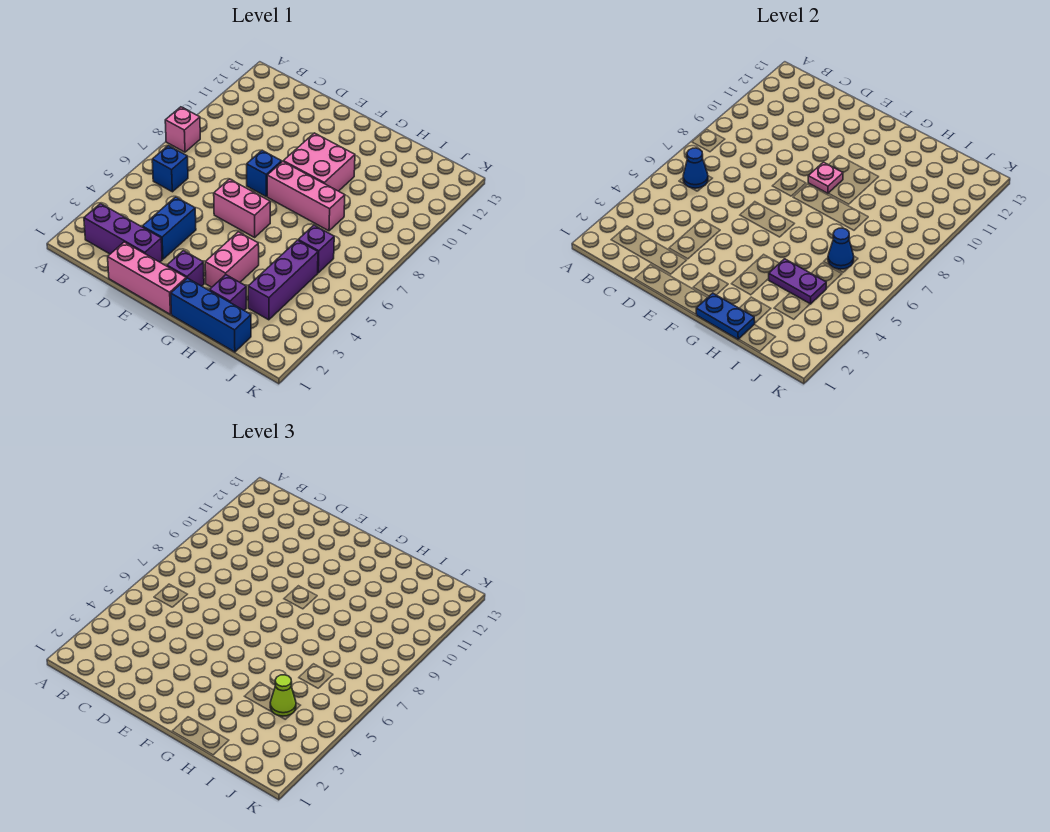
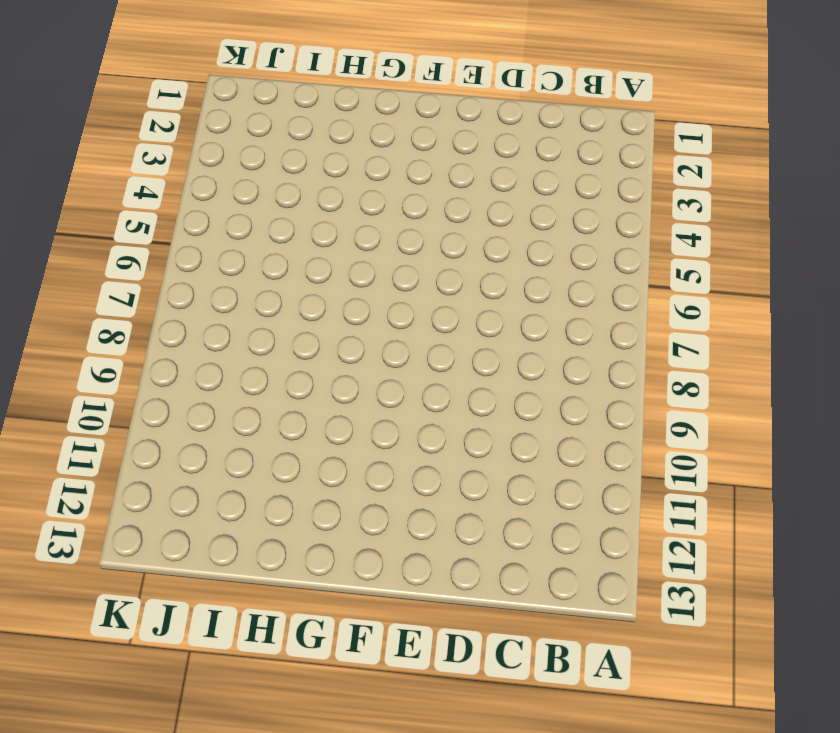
none -> pink 1x1 brick [165,107,200,152]
none -> purple 1x3 brick [84,204,162,262]
none -> blue 1x1 brick [152,146,188,192]

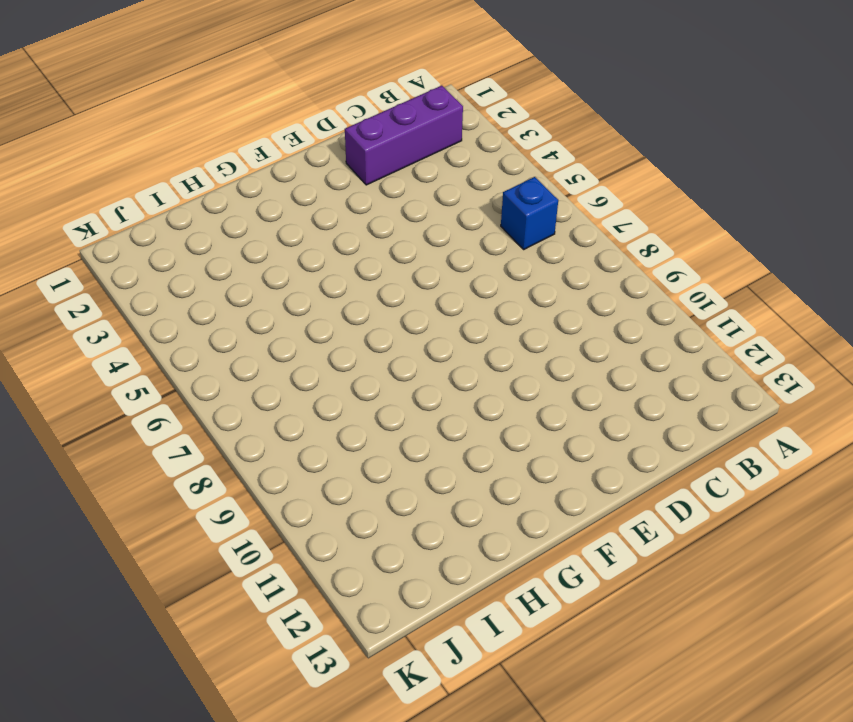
none -> pink 1x1 brick [165,107,200,152]
none -> pink 1x3 brick [108,242,186,314]
none -> blue 1x2 brick [142,197,196,259]

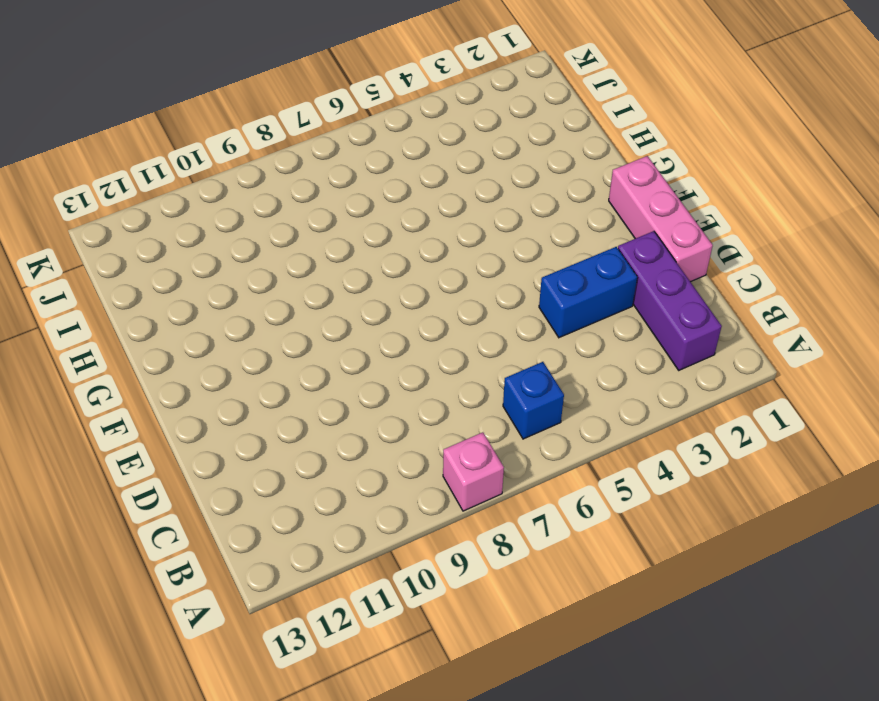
none -> pink 1x2 brick [214,179,270,237]
none -> blue 1x1 brick [247,150,282,196]
none -> purple 1x1 brick [167,251,204,286]

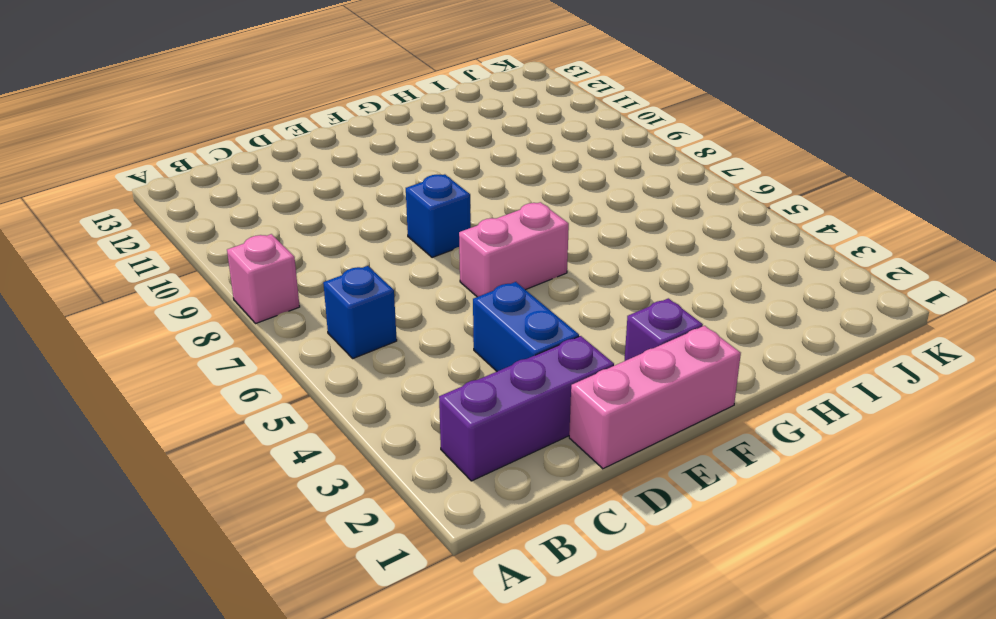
none -> pink 1x3 brick [267,161,345,231]
none -> pink 2x2 brick [283,133,355,191]
none -> blue 1x3 brick [171,278,251,352]

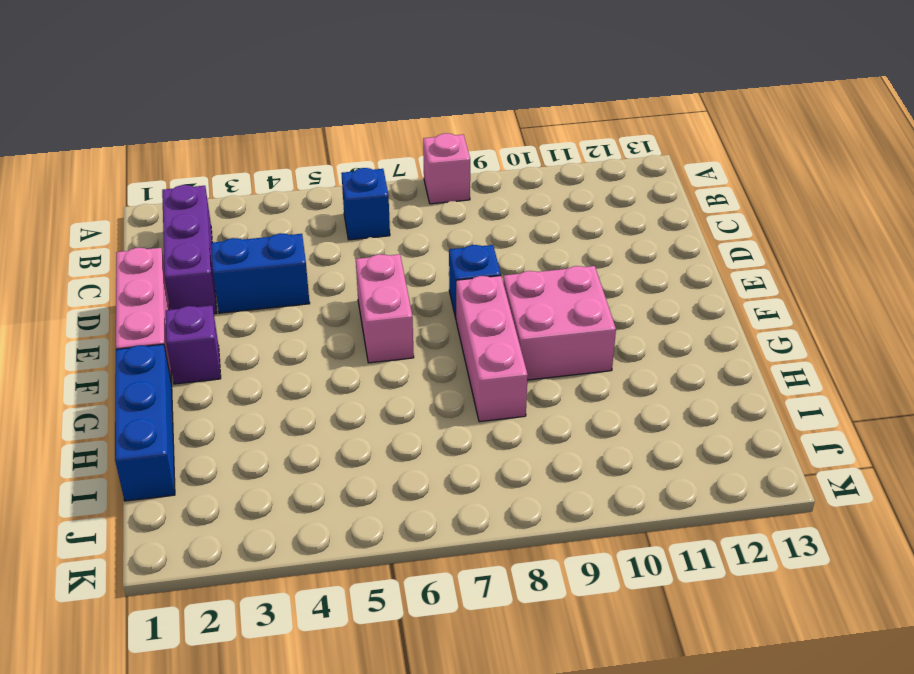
none -> pink 1x2 brick [205,232,259,287]
none -> purple 1x1 brick [210,275,246,310]
none -> purple 1x3 brick [248,240,318,320]

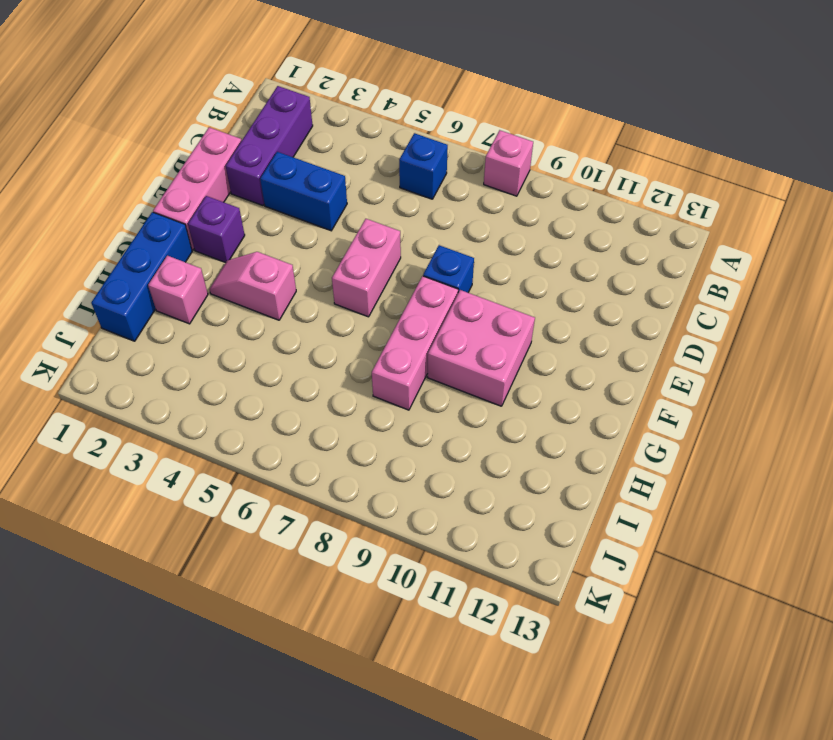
pink 1x2 slope [209,252,296,320] -> pink 1x2 brick [205,232,259,287]
pink 1x1 brick [148,256,208,324] -> purple 1x1 brick [210,275,246,310]
none -> purple 1x3 brick [248,240,318,320]
none -> purple 1x1 brick [298,225,334,273]
none -> blue 1x1 cone [683,148,708,188]

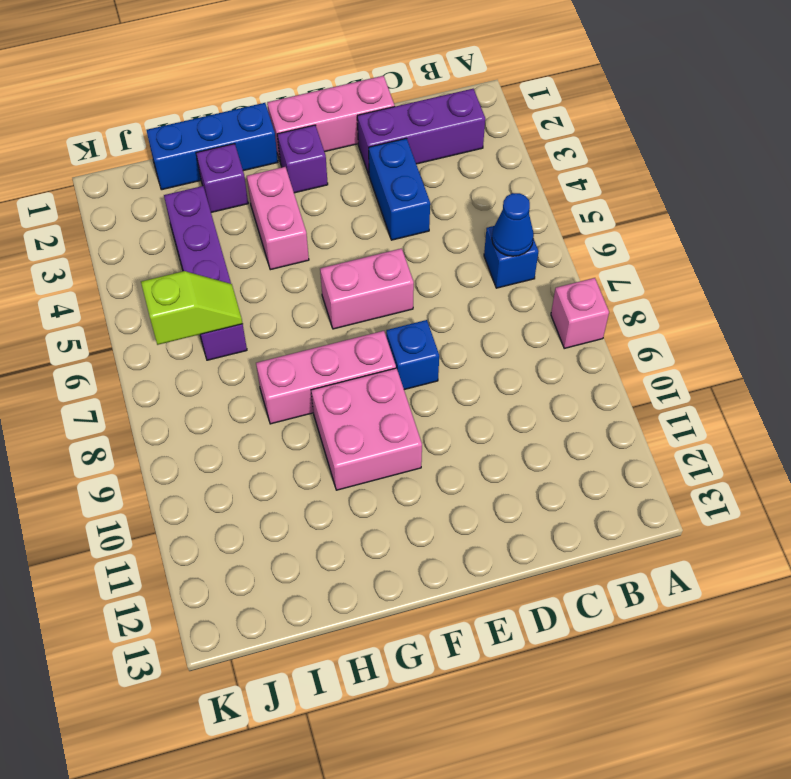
lime 1x2 slope [141,271,243,345] -> blue 1x1 cone [828,228,854,269]
none -> pink 1x1 plate [808,162,843,193]
none -> blue 1x2 plate [696,293,755,339]
none -> purple 1x2 plate [769,259,826,304]

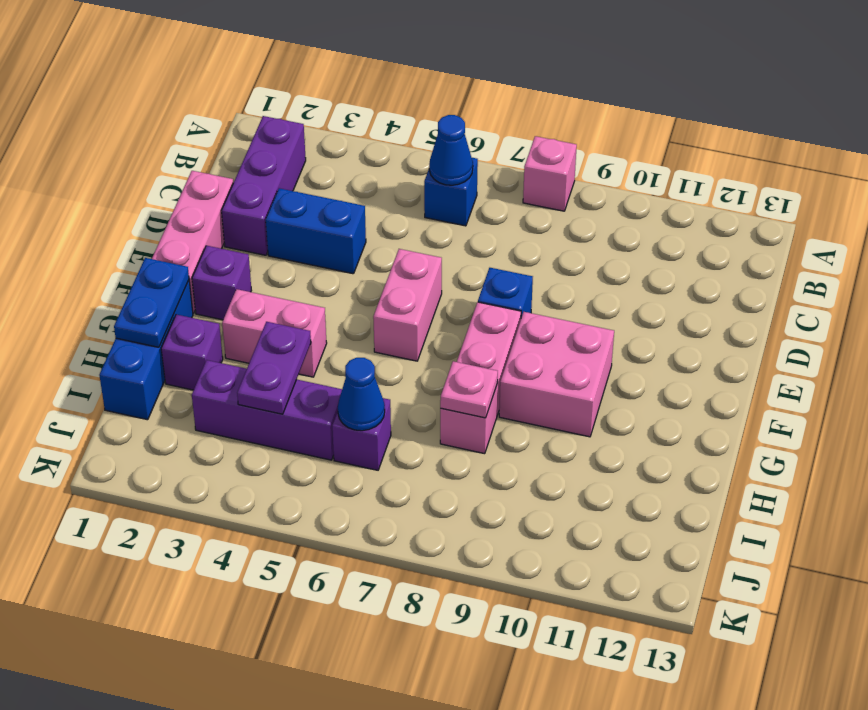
pink 1x1 plate [440,361,498,418] -> pink 1x1 plate moved to [808,162,843,193]
none -> lime 1x1 cone [270,675,296,716]

